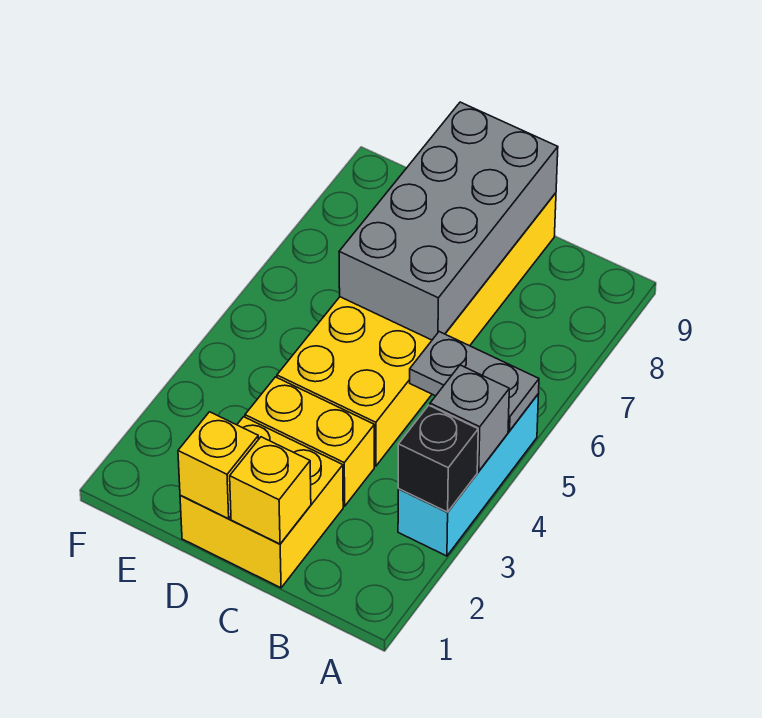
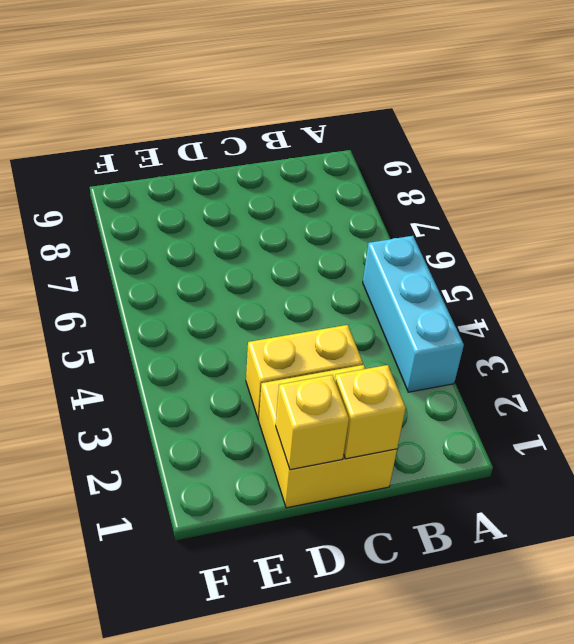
none -> yellow 2x6 brick [277,193,556,466]
none -> black 1x1 brick [398,405,478,512]

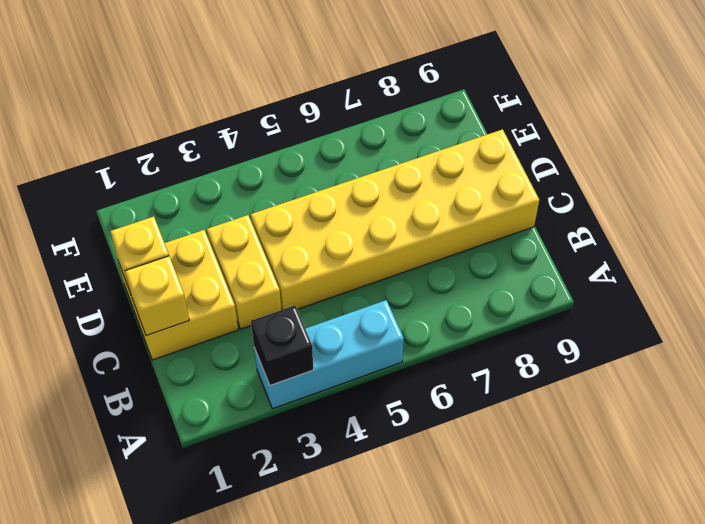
none -> grey 1x1 brick [430,365,509,471]
none -> grey 1x2 plate [410,332,539,431]

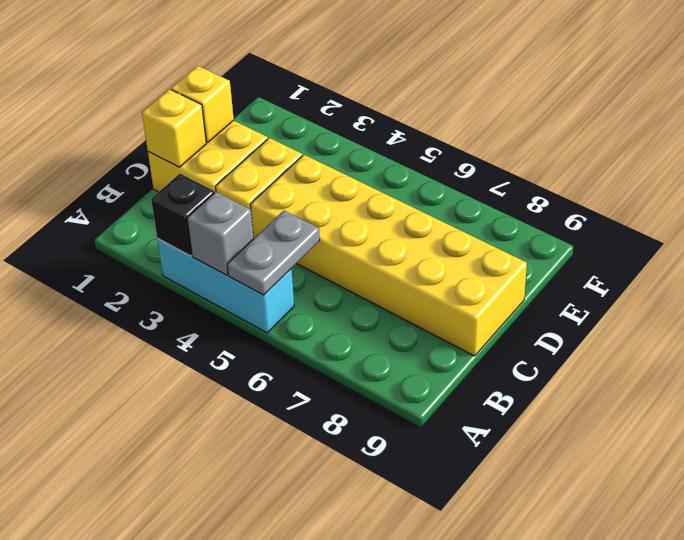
none -> grey 2x4 brick [339,102,558,340]

